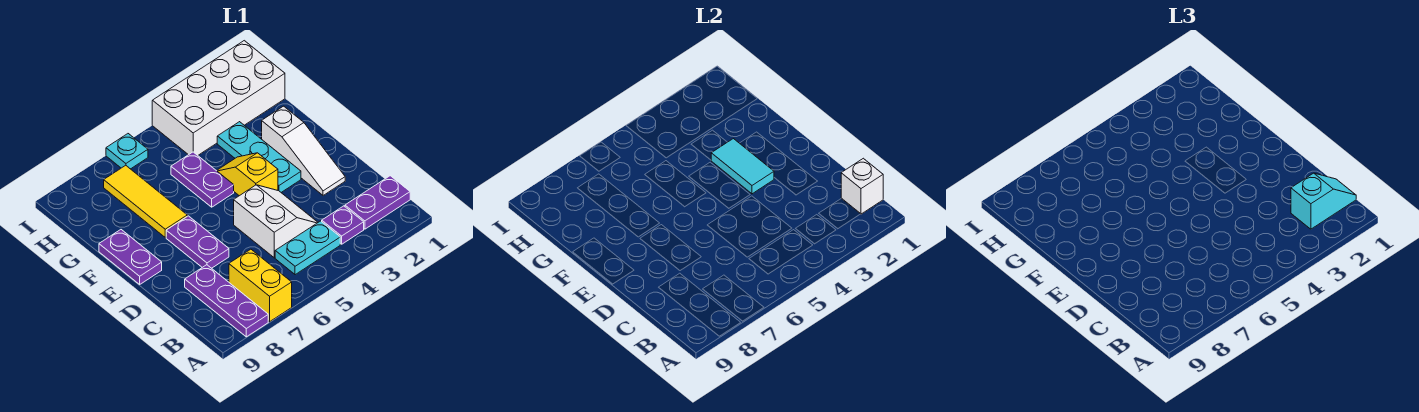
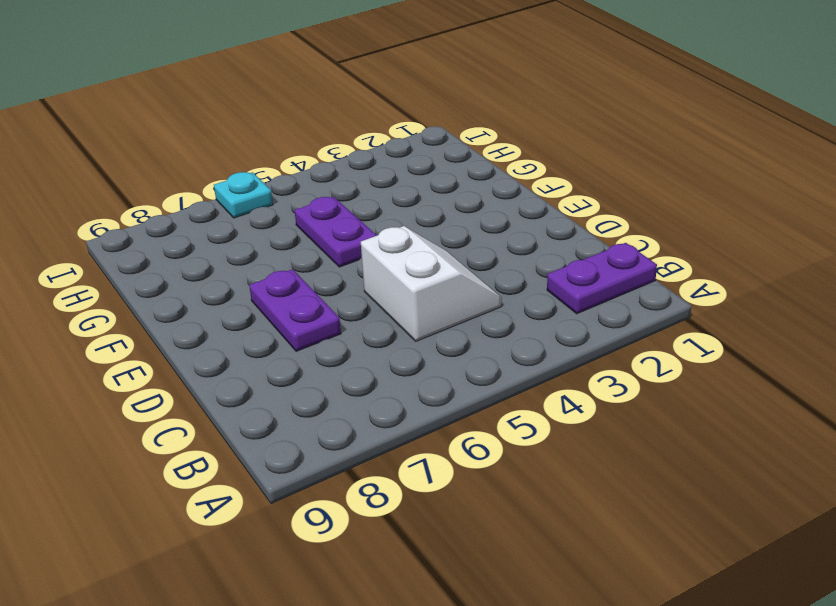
none -> yellow 1x2 brick [229,249,292,322]
none -> purple 1x3 plate [185,265,268,337]
none -> purple 1x1 plate [322,206,364,244]

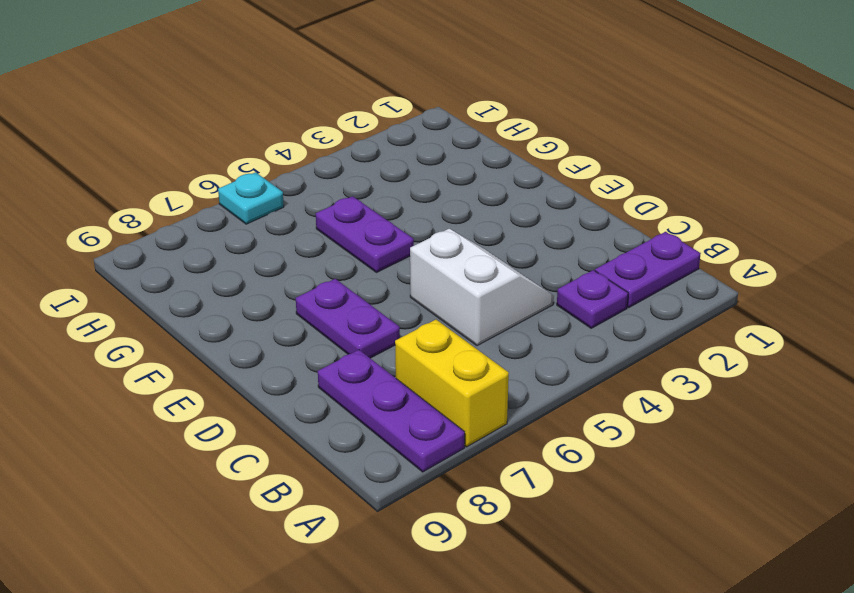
none -> cyan 1x2 plate [275,221,340,275]
none -> white 1x3 slope [262,106,345,195]
none -> cyan 1x3 plate [217,122,301,192]

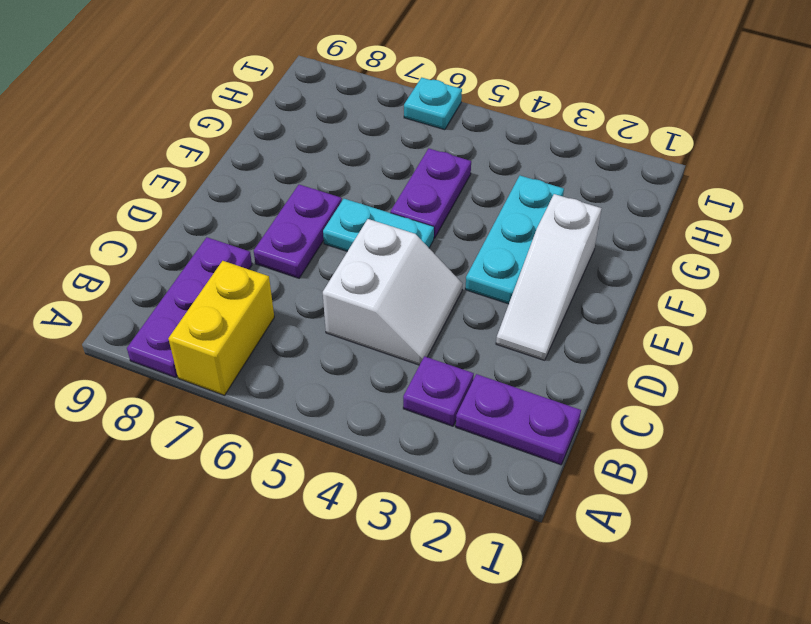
cyan 1x2 plate [323,199,434,251] -> cyan 1x2 plate moved to [275,221,340,275]
none -> yellow 1x2 slope [217,153,278,196]
none -> purple 1x2 plate [99,230,162,284]
none -> yellow 1x3 tile [104,165,187,237]

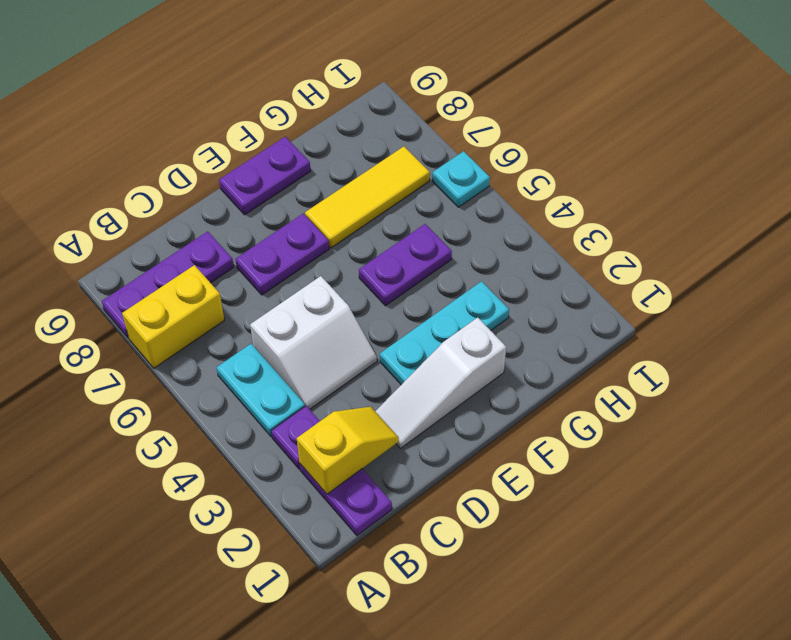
yellow 1x2 slope [297,407,399,494] -> yellow 1x2 slope moved to [217,153,278,196]
none -> white 2x4 brick [152,41,285,155]
none -> white 1x1 brick [841,158,883,214]
none -> cyan 1x2 tile [711,139,774,194]

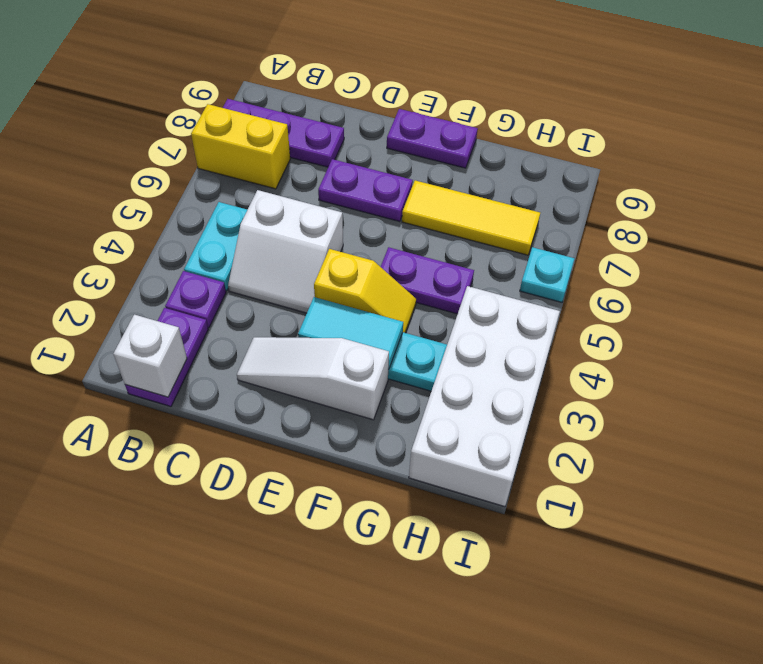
none -> cyan 1x2 slope [1291,173,1356,229]

